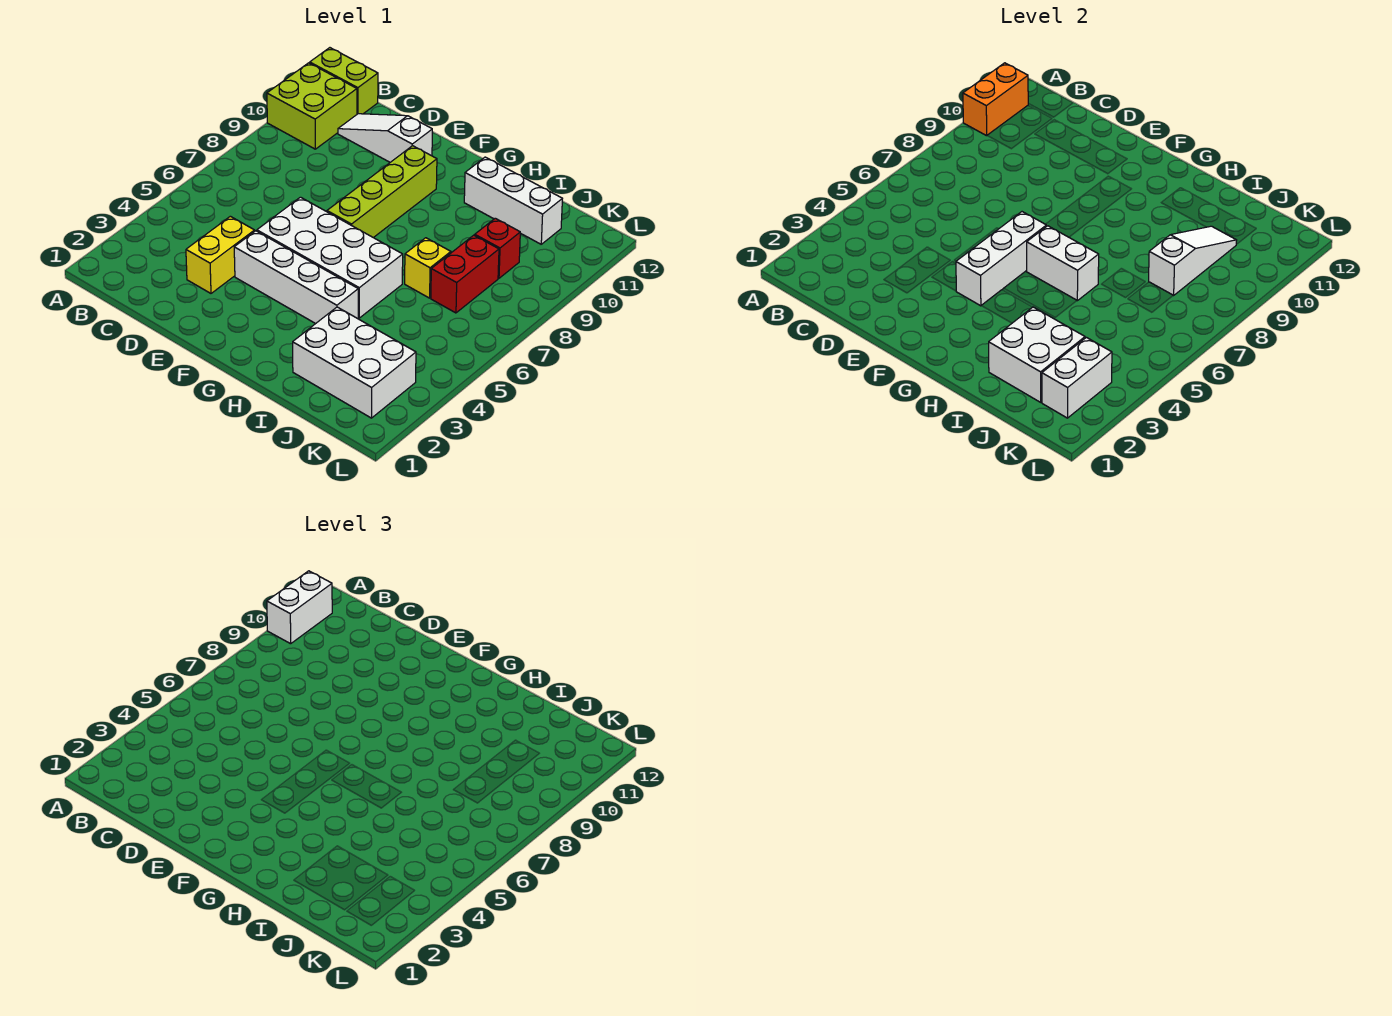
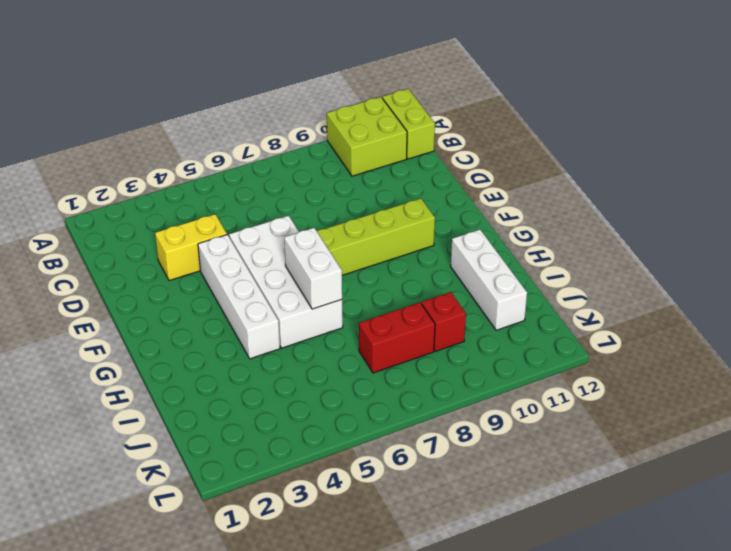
none -> white 1x3 slope [338,114,432,162]
none -> white 2x3 brick [293,307,416,418]
none -> yellow 1x1 brick [405,238,451,298]

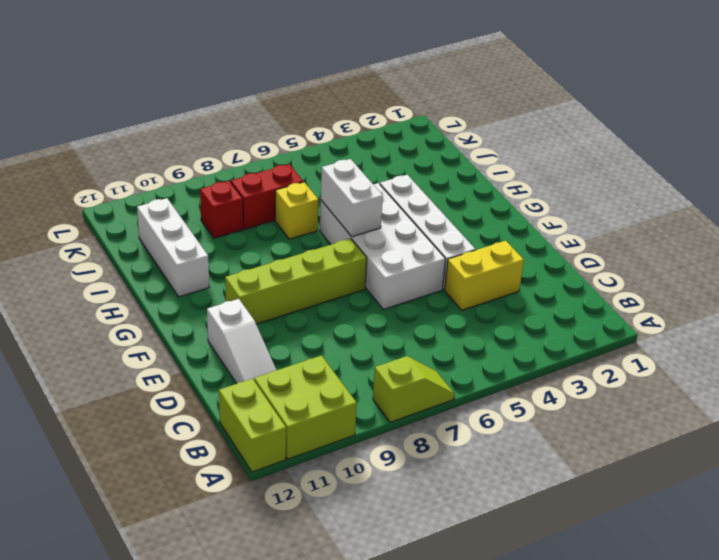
lime 1x2 slope [373,356,455,422] -> none
none -> white 2x3 brick [293,307,416,418]
none -> orange 1x2 brick [963,63,1028,136]
none -> white 1x3 brick [956,212,1046,306]

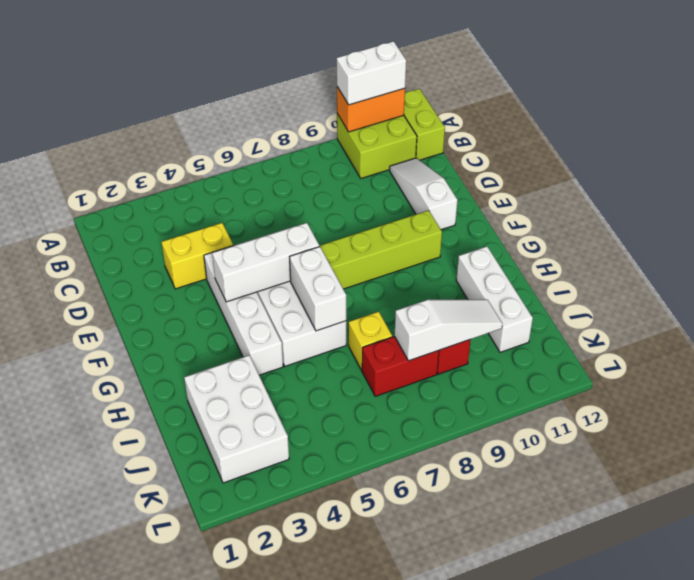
none -> white 2x2 brick [989,307,1085,402]
none -> white 1x2 brick [1042,337,1112,418]

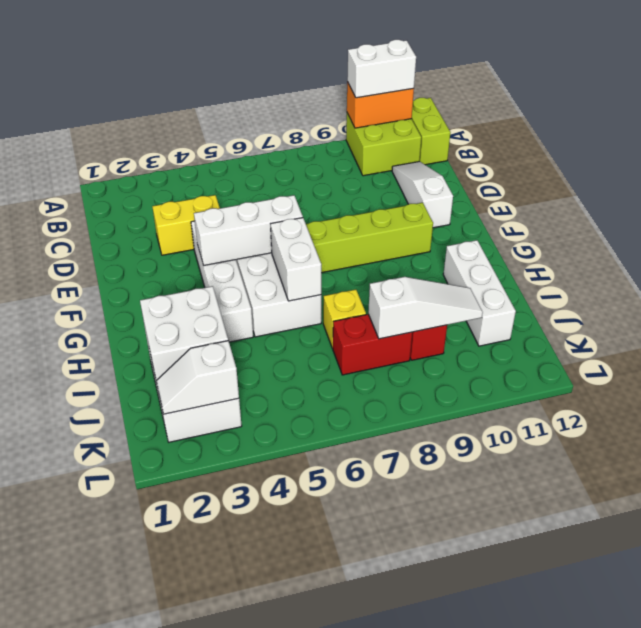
white 1x2 slope [156,341,239,414] -> white 1x2 brick [1042,337,1112,418]

